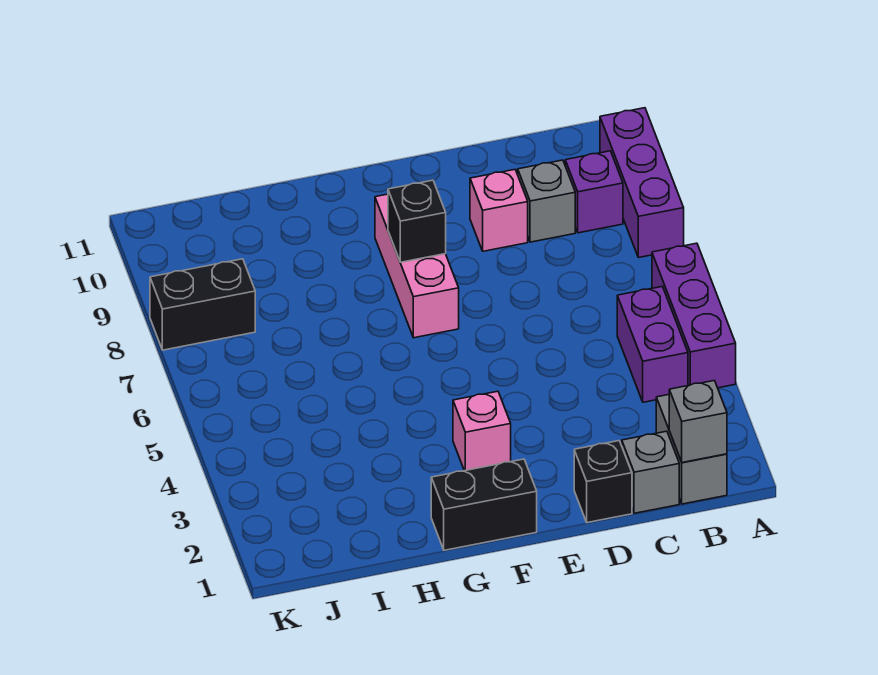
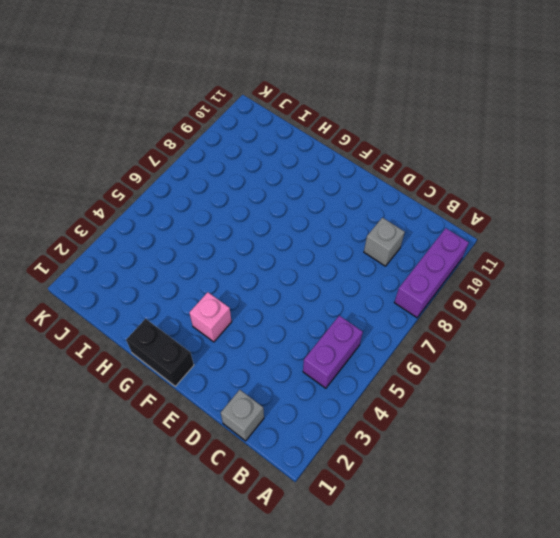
none -> purple 1x3 brick [652,243,736,388]
none -> grey 1x2 brick [656,395,727,504]
none -> purple 1x1 brick [565,151,623,233]

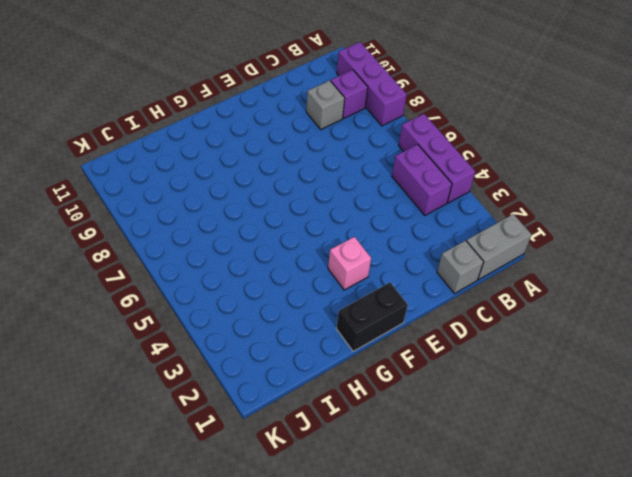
grey 1x2 brick [467,214,531,280] -> grey 1x2 brick turned to [656,395,727,504]
none -> black 1x1 brick [574,441,632,523]
none -> pink 1x1 brick [470,170,528,251]
none -> pink 1x3 brick [375,194,459,338]

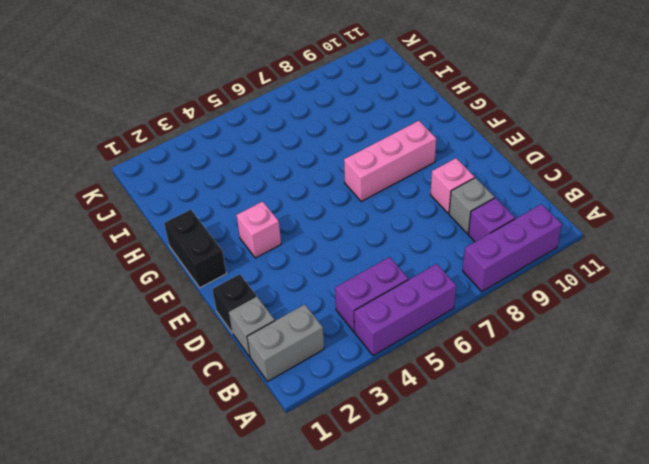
none -> black 1x2 brick [150,259,255,350]
none -> grey 1x1 brick [669,381,727,463]
none -> black 1x1 brick [388,180,446,262]

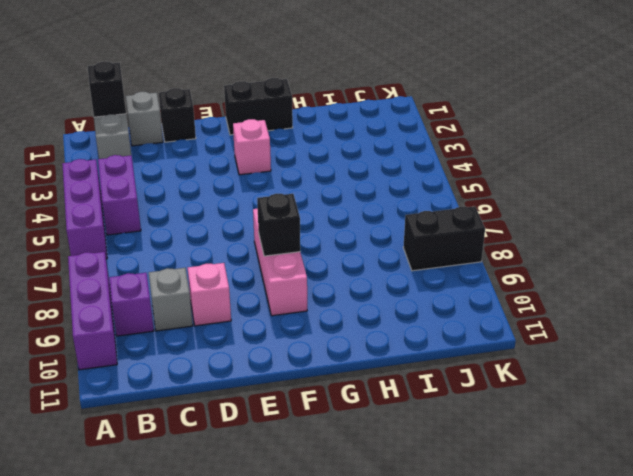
black 1x1 brick [88,61,126,117] -> grey 1x1 brick [669,381,727,463]

